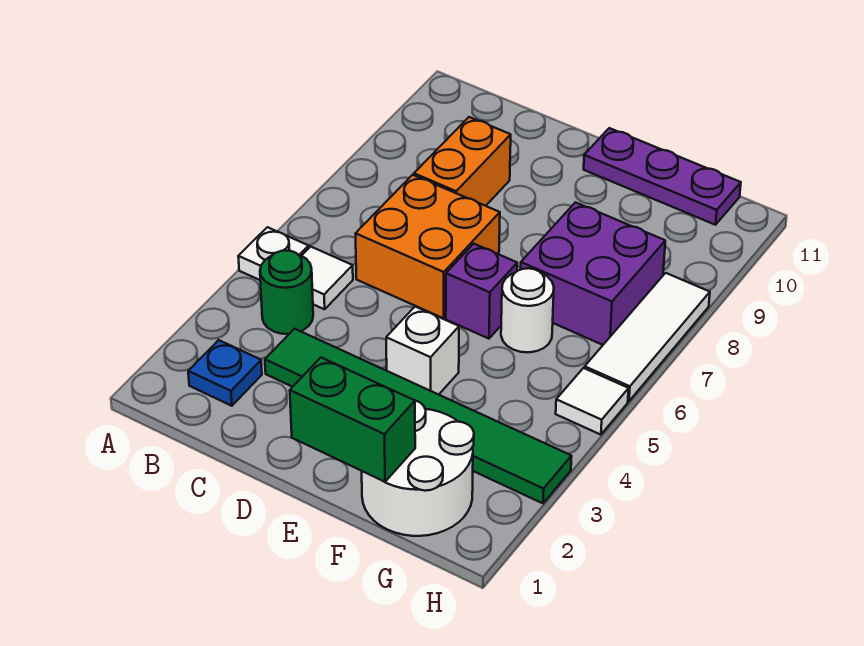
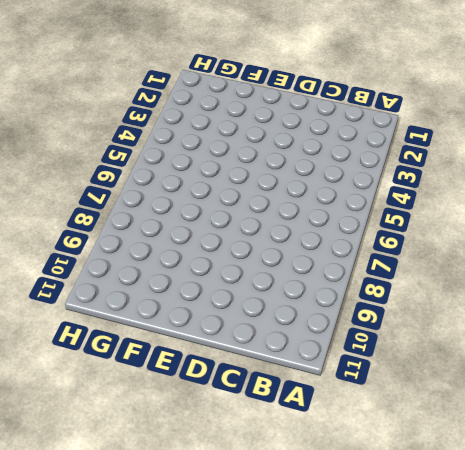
none -> white 1x1 plate [238,227,309,280]
none -> blue 1x1 plate [188,340,262,406]
none -> green 1x1 round brick [260,250,313,334]

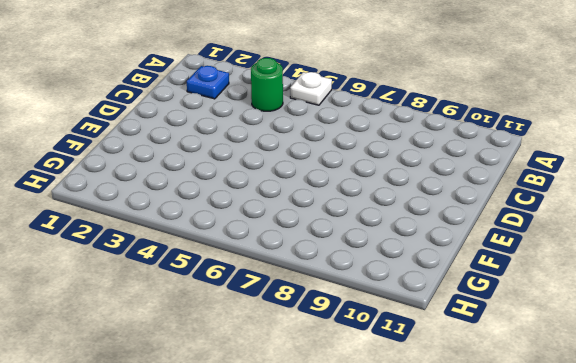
none -> white 1x1 tile [302,247,353,309]
none -> green 1x6 tile [265,329,572,503]
none -> orange 2x2 brick [356,175,500,318]

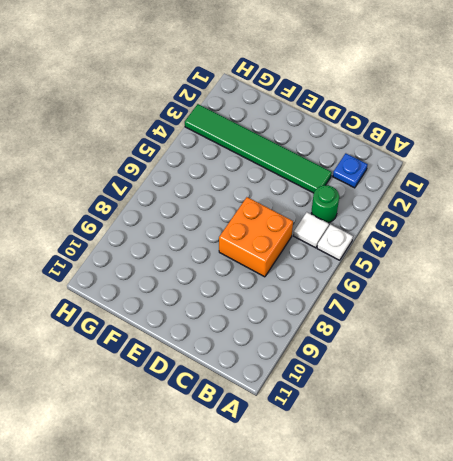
none -> orange 1x2 brick [414,117,511,206]
none -> white 1x1 brick [386,307,459,395]
none -> purple 1x1 brick [446,244,517,339]

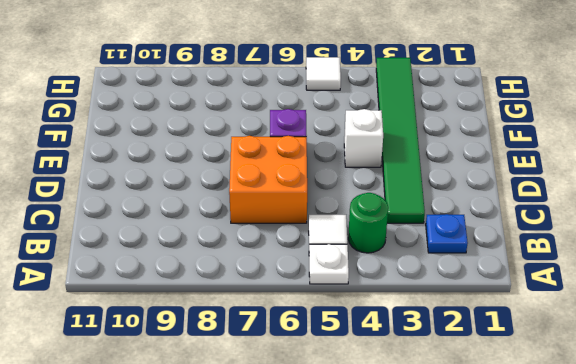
none -> orange 1x2 brick [414,117,511,206]
none -> purple 1x3 plate [584,128,741,225]
none -> white 2x2 round brick [362,400,474,536]

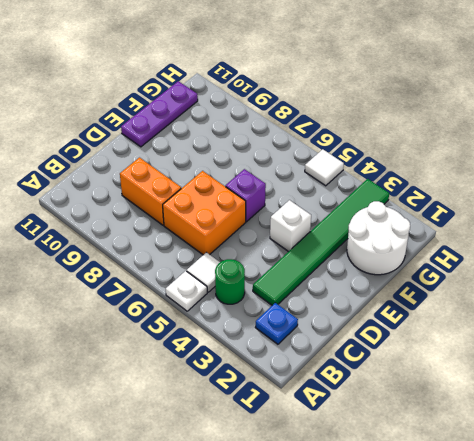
none -> white 1x1 round brick [501,268,554,352]
none -> purple 2x2 brick [521,202,665,345]
none -> white 1x3 tile [585,273,710,401]

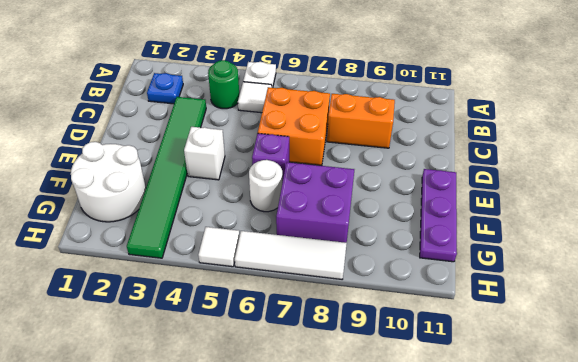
none -> green 1x2 brick [290,358,415,482]

